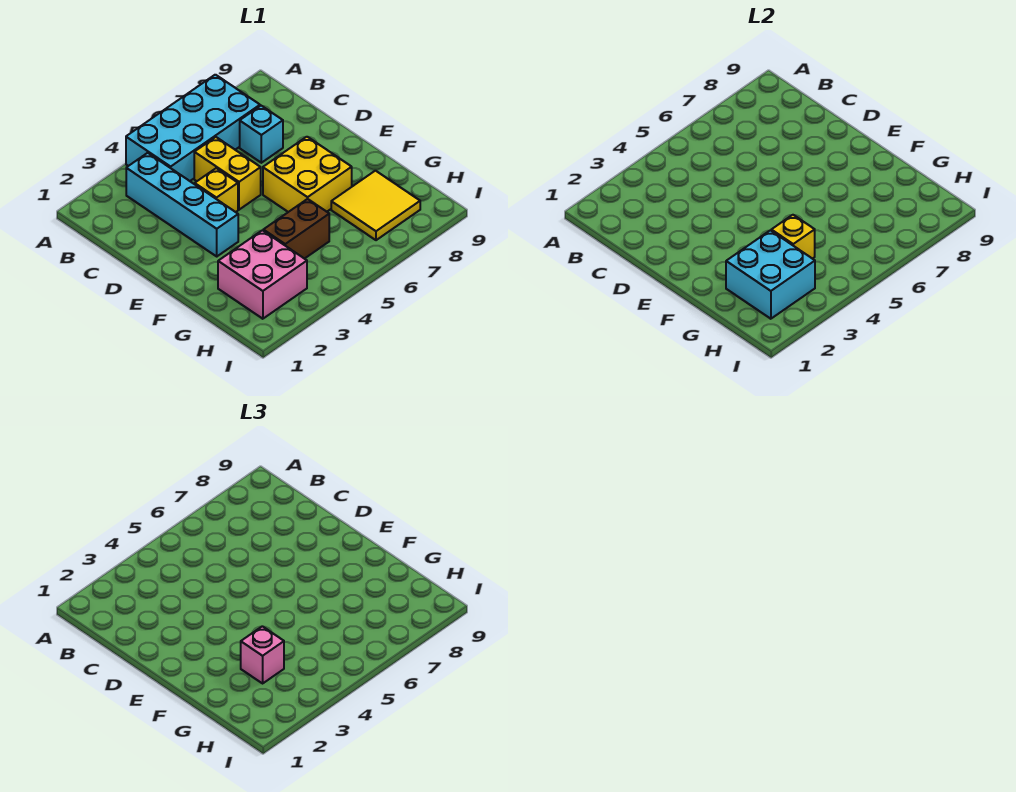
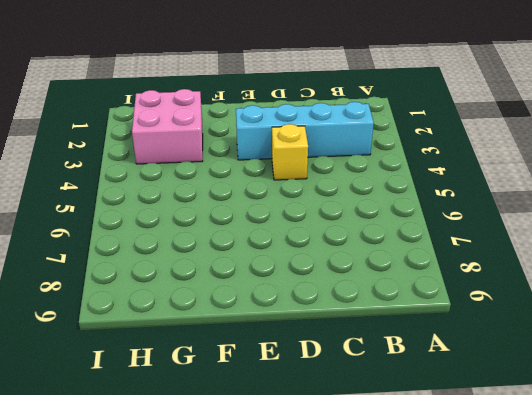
none -> cyan 2x4 brick [126,75,260,181]
none -> yellow 1x2 brick [194,137,261,210]
none -> cyan 1x1 brick [240,106,283,163]

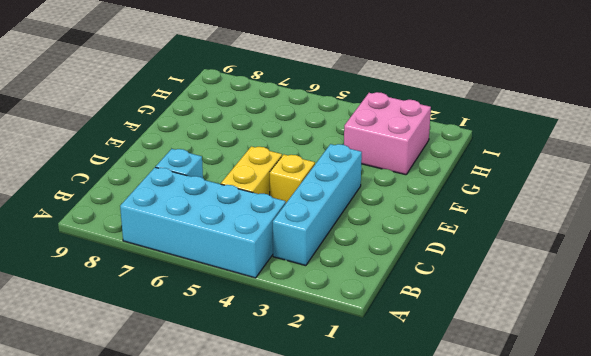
none -> yellow 2x2 brick [263,137,352,212]
none -> brown 1x2 brick [263,199,329,259]
none -> yellow 2x2 tile [331,171,420,240]

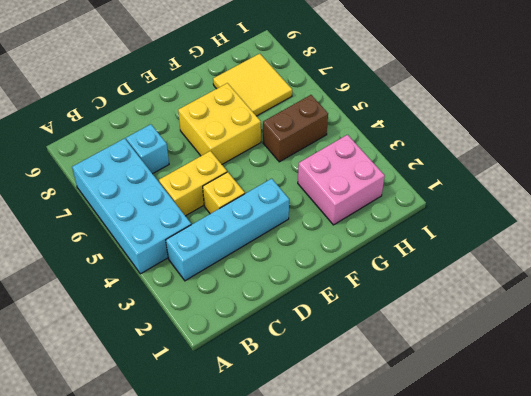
brown 1x2 brick [263,95,328,162] -> brown 1x2 brick turned to [263,199,329,259]
none -> cyan 2x2 brick [726,230,815,319]
none -> yellow 1x1 brick [771,215,815,259]
none -> pink 1x1 brick [241,626,284,683]

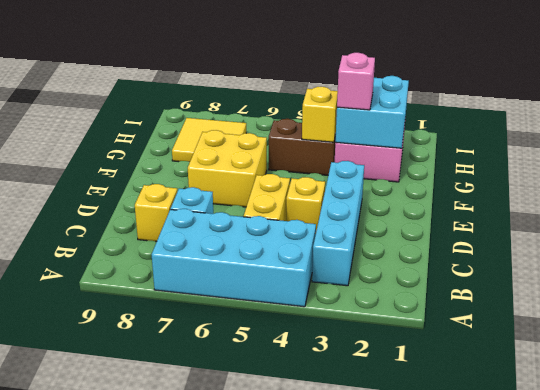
yellow 1x1 brick [135,184,177,242] -> none

